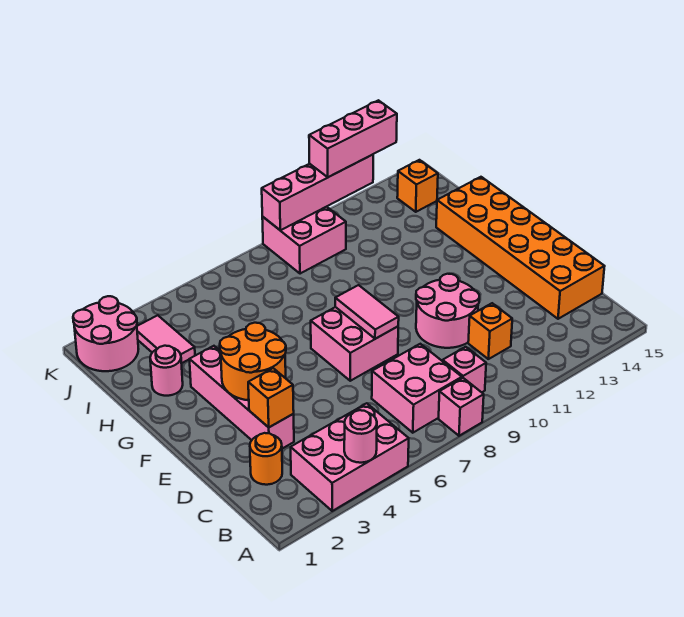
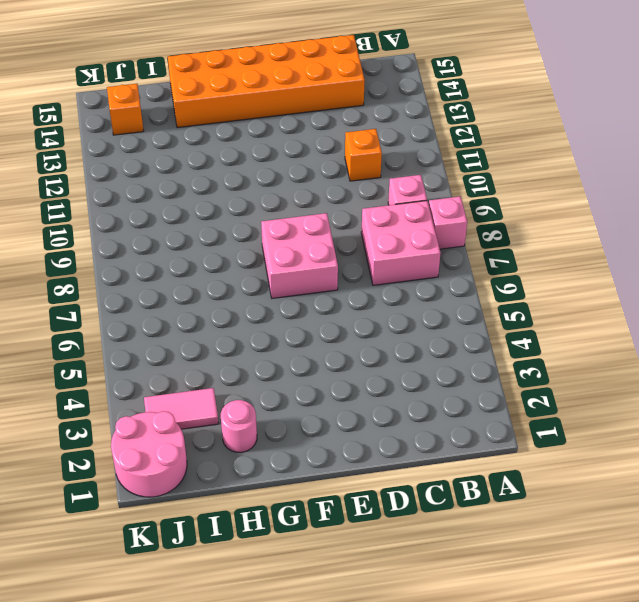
none -> pink 2x3 brick [291,403,409,511]
none -> orange 1x1 round brick [250,433,282,485]
none -> pink 1x4 brick [189,346,294,449]

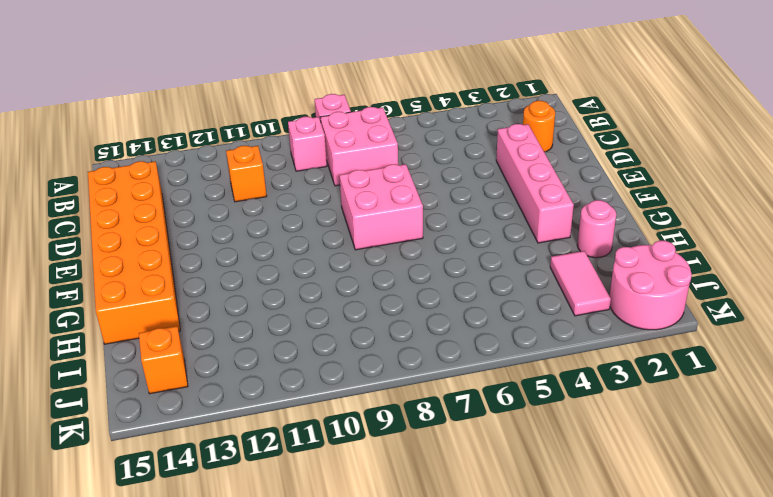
none -> pink 2x3 brick [291,403,409,511]
none -> pink 2x2 round brick [416,274,479,348]
none -> pink 2x2 brick [262,207,346,274]

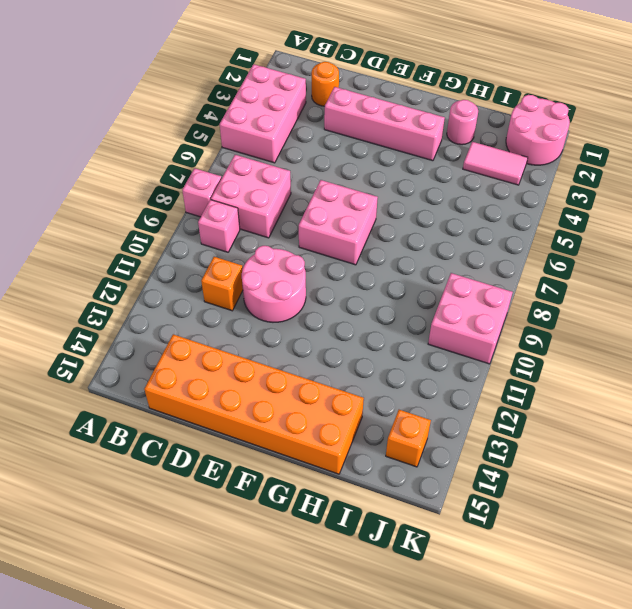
none -> pink 1x1 round brick [344,410,377,463]
none -> orange 1x1 brick [248,368,294,427]
none -> orange 2x2 round brick [220,323,286,400]

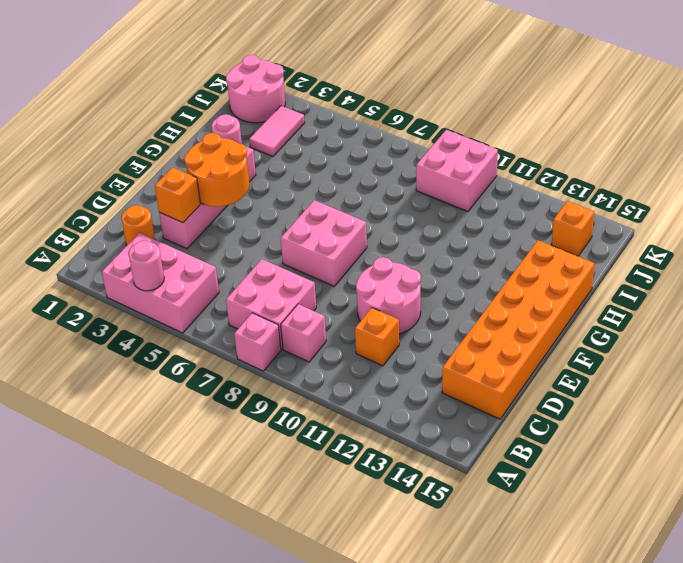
none -> pink 1x2 tile [335,285,399,339]
none -> pink 1x4 brick [262,155,373,230]
none -> pink 1x3 brick [309,100,397,177]

